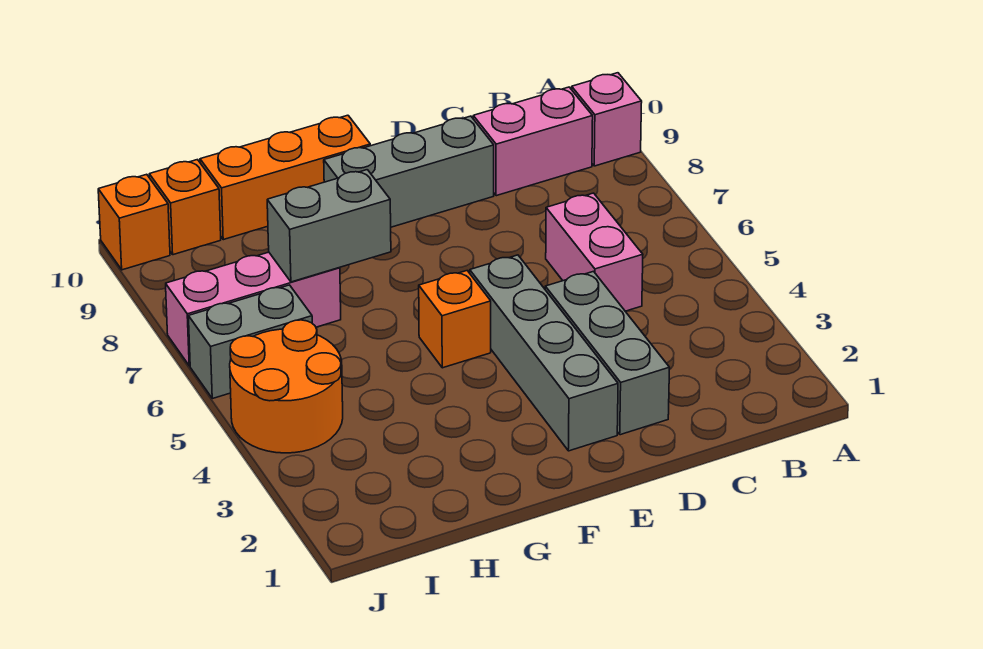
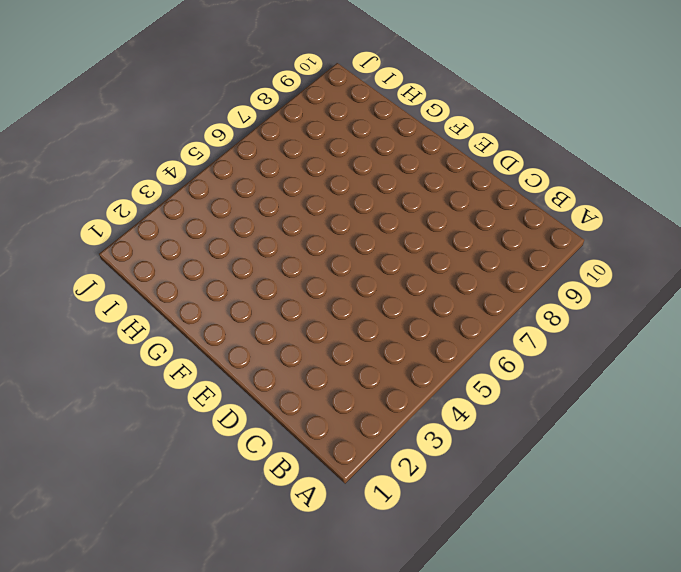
none -> pink 1x1 brick [572,73,642,166]
none -> pink 1x2 brick [473,87,593,196]
none -> pink 1x2 brick [546,193,643,311]

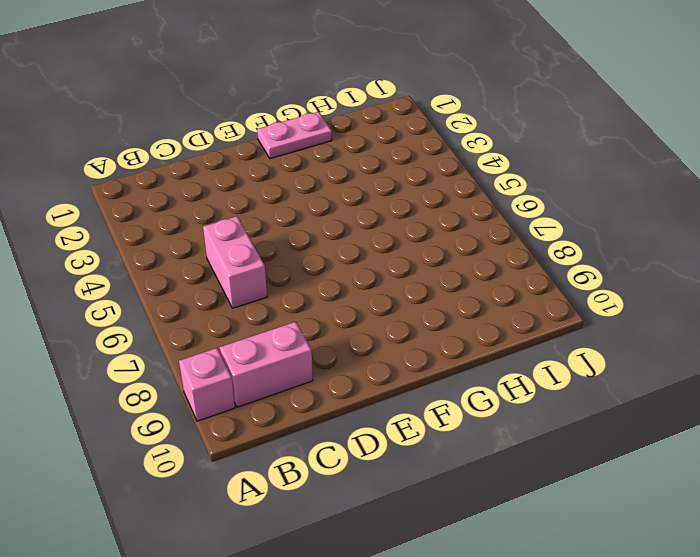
pink 1x2 plate [257,112,332,159] -> none
none -> grey 1x3 brick [545,271,670,435]
none -> grey 1x3 brick [324,116,494,227]
none -> grey 1x4 brick [470,255,618,451]

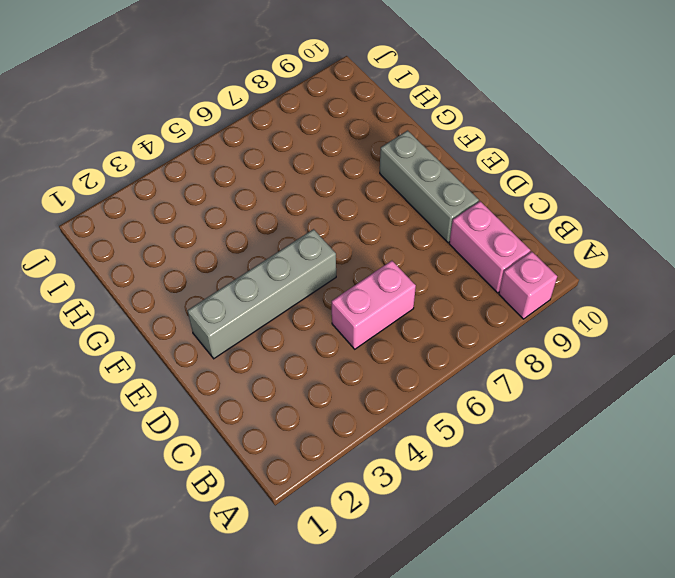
none -> grey 1x3 brick [545,271,670,435]
none -> orange 1x1 brick [419,271,491,368]
none -> orange 1x3 brick [200,115,370,240]

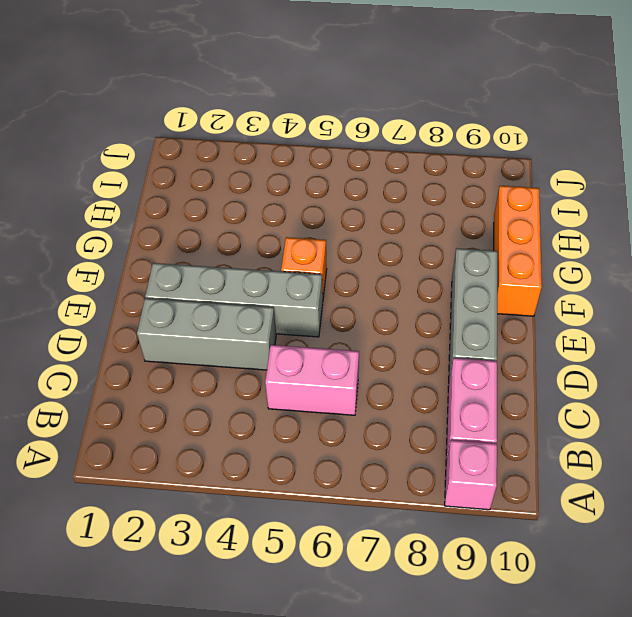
none -> pink 1x3 brick [166,252,341,366]
none -> orange 2x2 round brick [230,320,343,453]
none -> grey 1x2 brick [188,285,312,399]

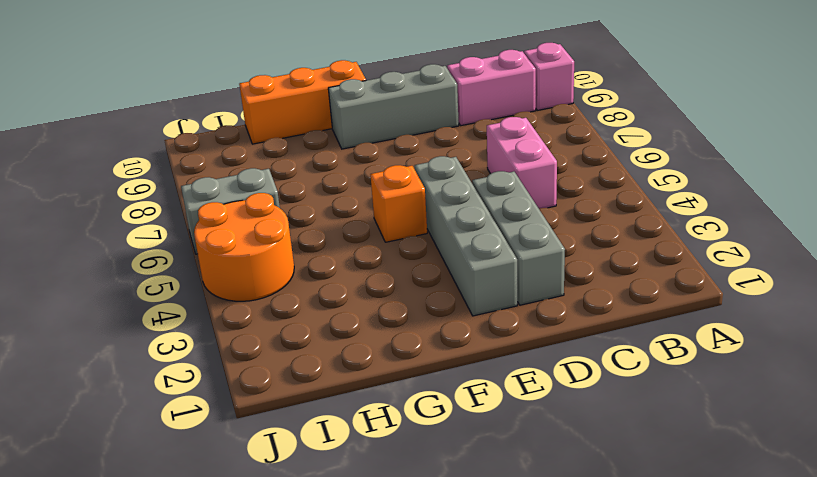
none -> pink 1x3 brick [166,252,341,366]
none -> orange 1x1 brick [149,160,221,255]
none -> orange 1x1 brick [98,174,170,270]

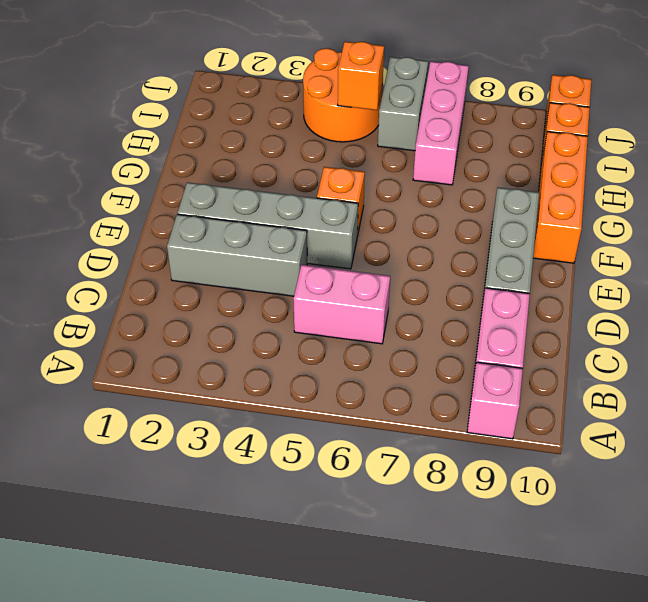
orange 1x1 brick [338,42,384,110] -> none
none -> grey 1x2 brick [267,170,391,282]

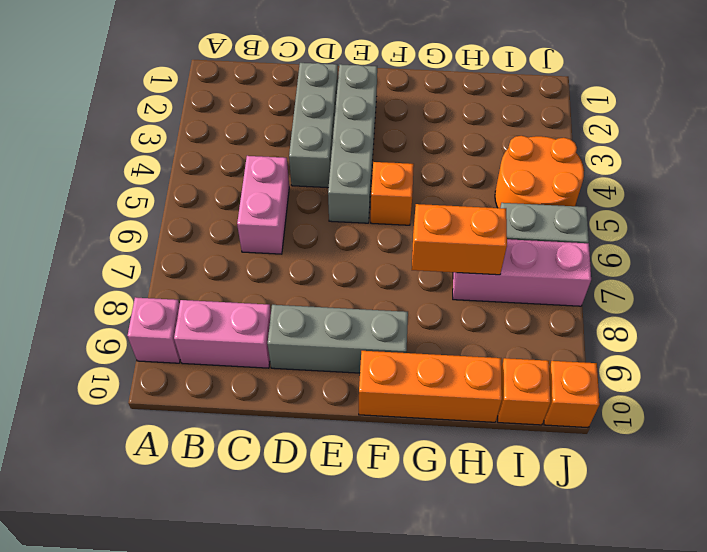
orange 1x2 brick [412,204,507,275] -> grey 1x2 brick [267,170,391,282]

